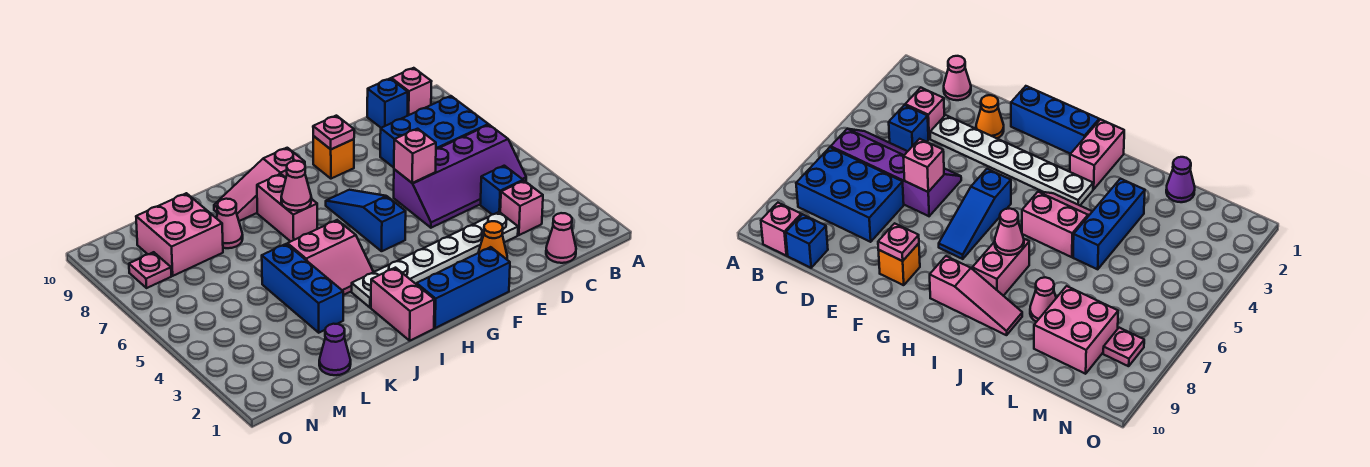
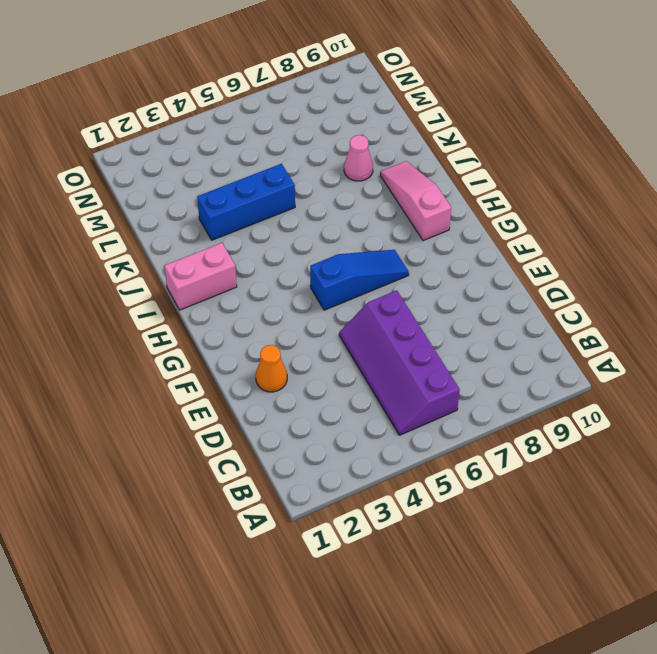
none -> blue 2x3 brick [380,96,488,168]
none -> pink 1x1 brick [391,68,432,116]
none -> pink 1x1 cone [546,213,576,263]

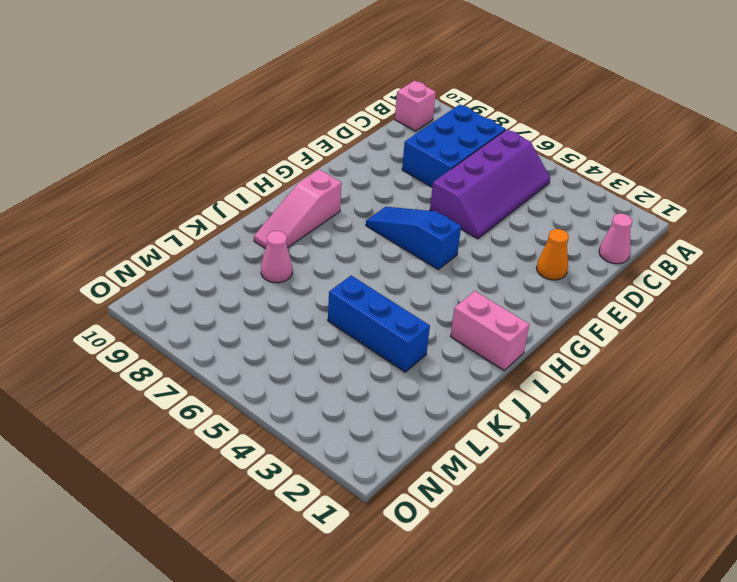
none -> pink 1x1 brick [500,181,543,235]
none -> blue 1x1 brick [480,166,523,215]
none -> blue 1x1 brick [367,79,408,128]

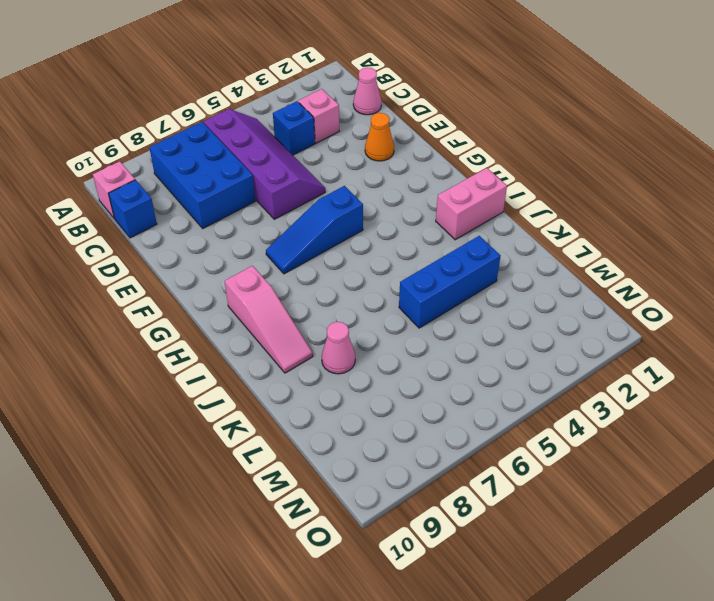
none -> white 1x6 plate [352,212,518,308]
none -> blue 1x3 brick [417,247,510,328]
none -> orange 1x1 brick [313,136,354,179]

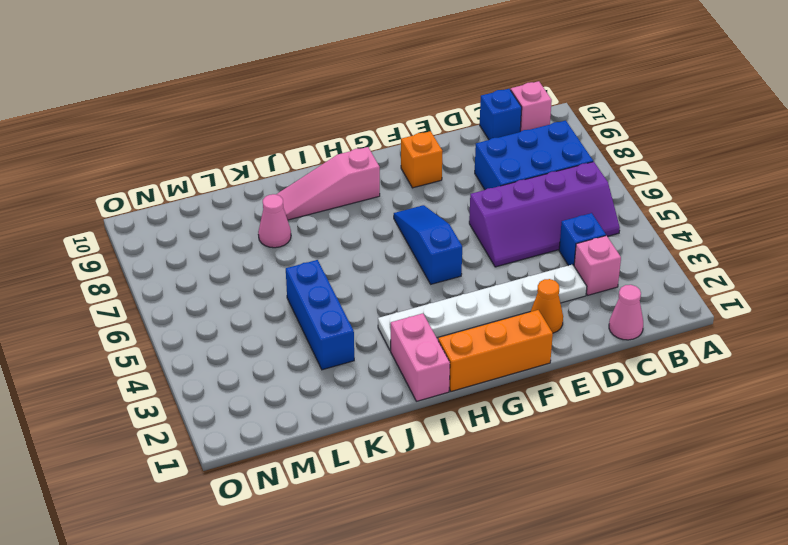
orange 1x3 brick [438,310,553,391] -> blue 1x3 brick [417,247,510,328]
none -> pink 2x2 slope [288,220,373,295]
none -> pink 1x2 brick [257,174,317,242]
none -> purple 1x1 cone [319,324,351,375]

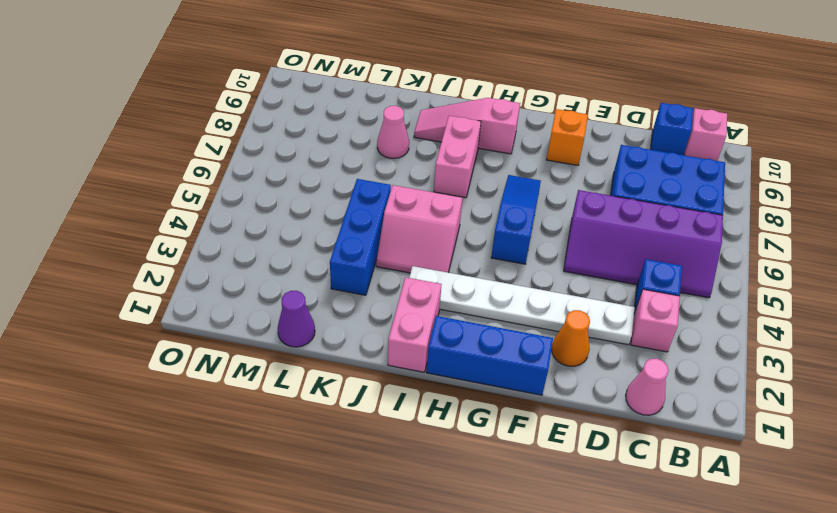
none -> pink 2x2 brick [136,193,223,276]
none -> pink 1x1 plate [129,252,171,288]
none -> pink 1x1 brick [394,129,436,183]

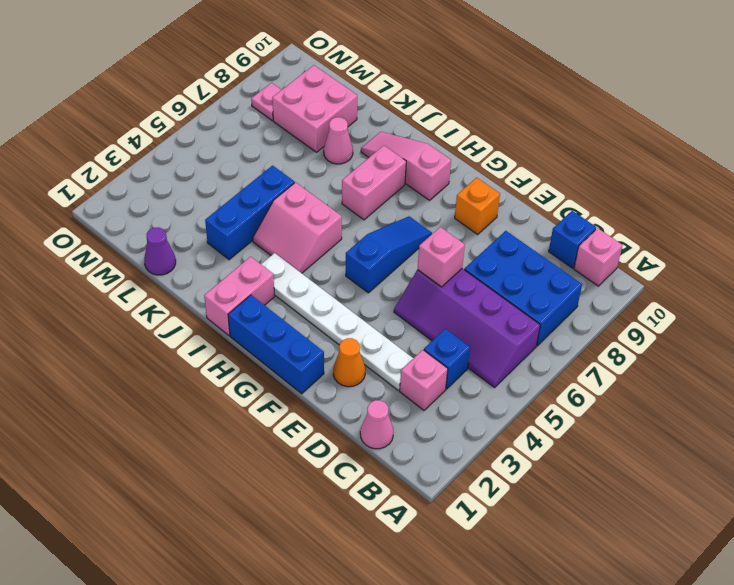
none -> pink 1x1 plate [313,116,354,149]
none -> pink 1x1 cone [281,161,311,211]

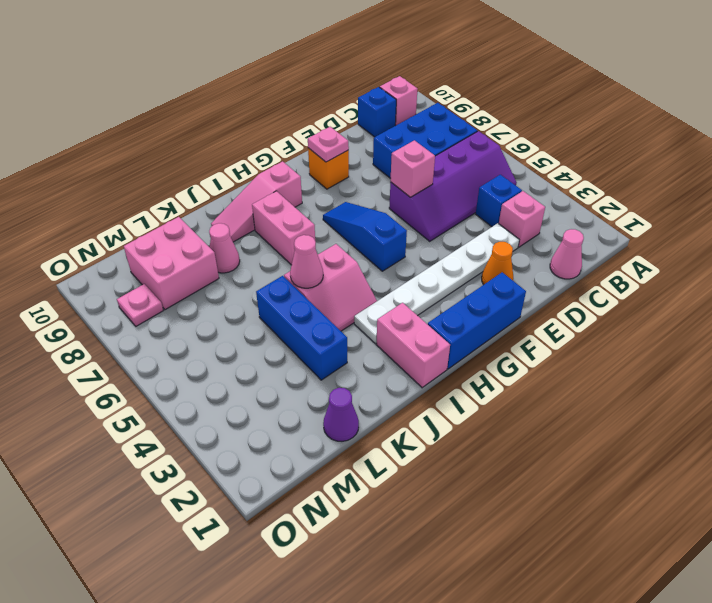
pink 1x1 cone [290,235,323,288] -> pink 1x1 cone moved to [281,161,311,211]

